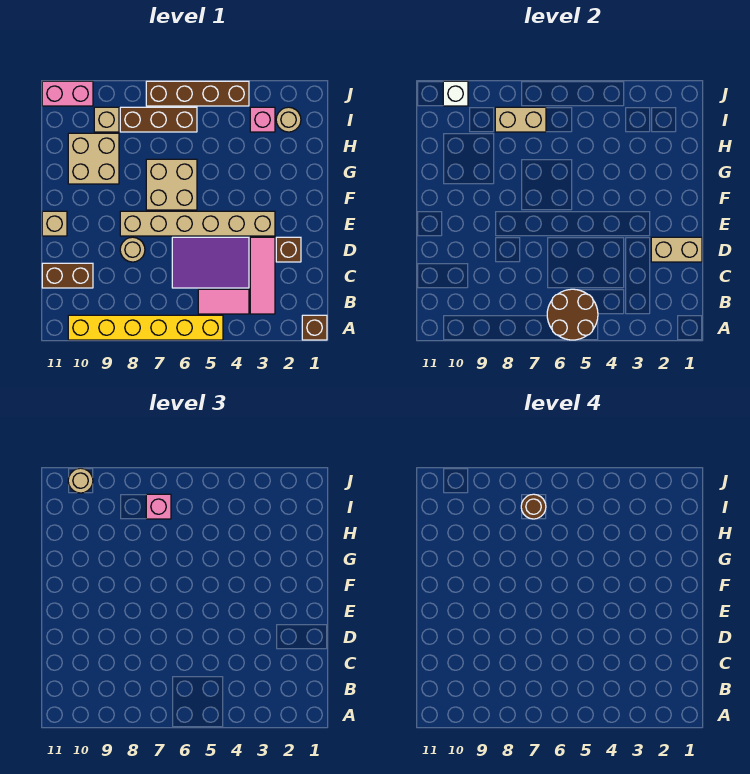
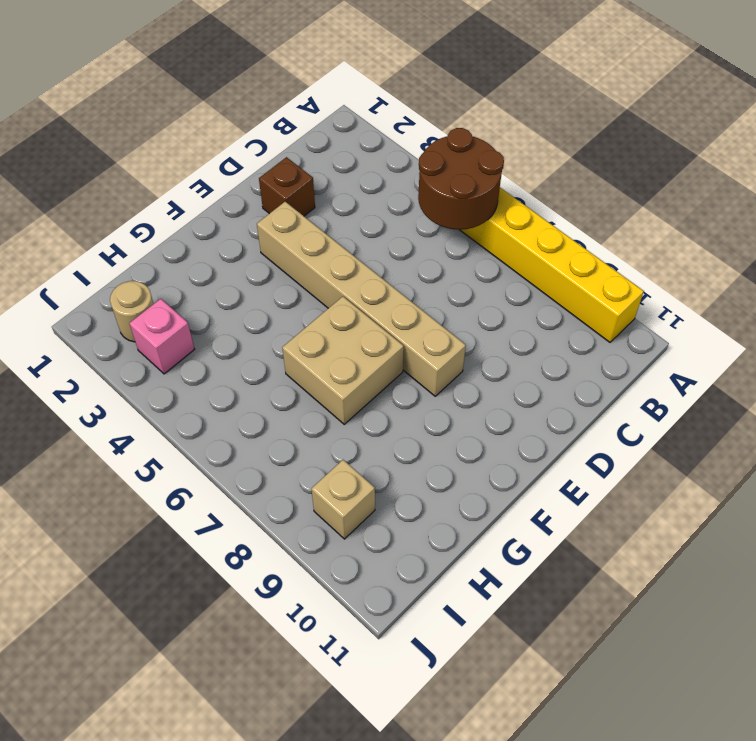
none -> brown 1x1 brick [302,315,327,340]
none -> pink 1x3 tile [250,237,275,314]
none -> pink 1x2 tile [198,289,249,314]

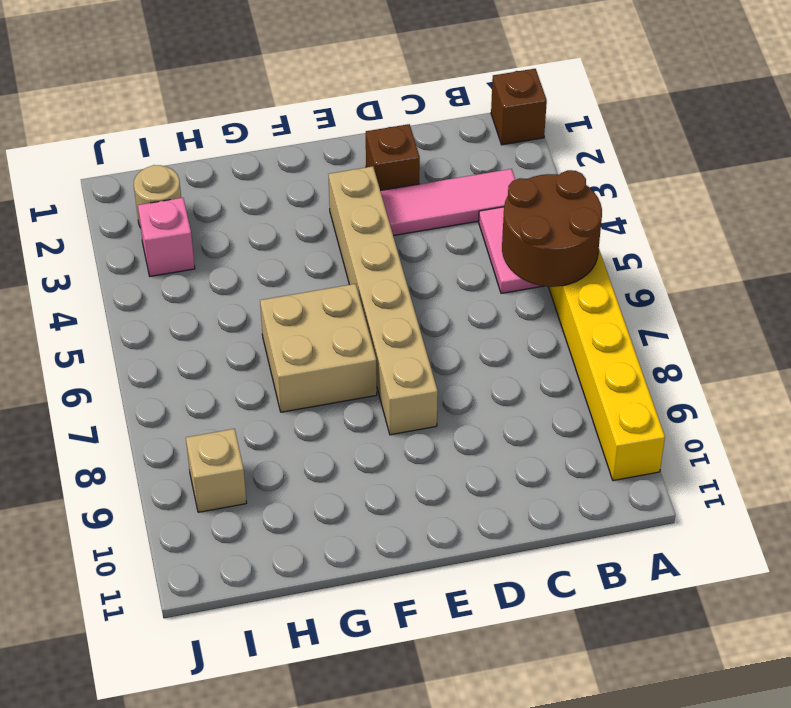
none -> purple 2x3 tile [172,237,249,288]
none -> brown 1x2 brick [42,263,93,288]
none -> tan 1x1 round brick [120,237,145,262]

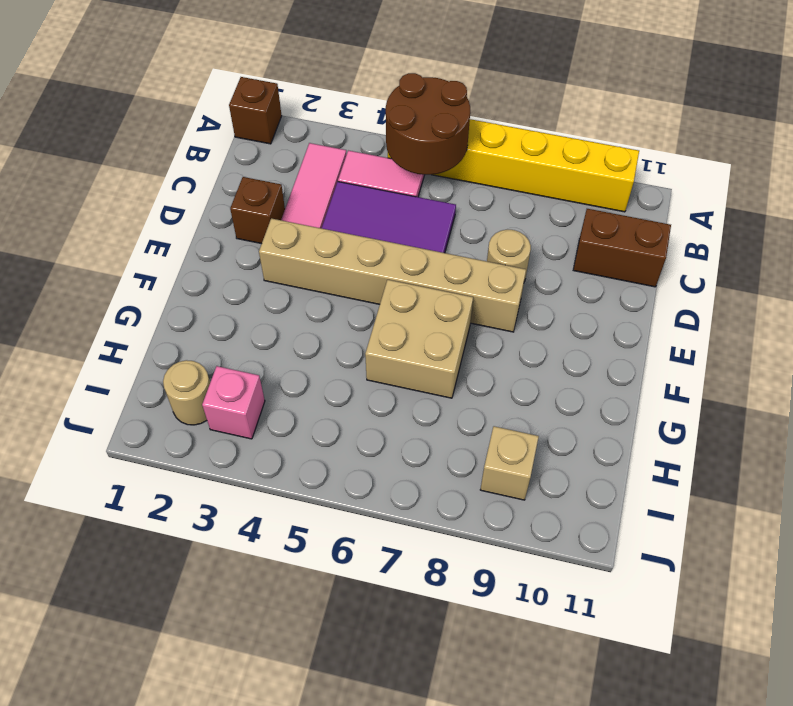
none -> tan 1x1 brick [42,211,67,236]
none -> tan 2x2 brick [68,133,119,184]
none -> brown 1x3 brick [120,107,197,132]

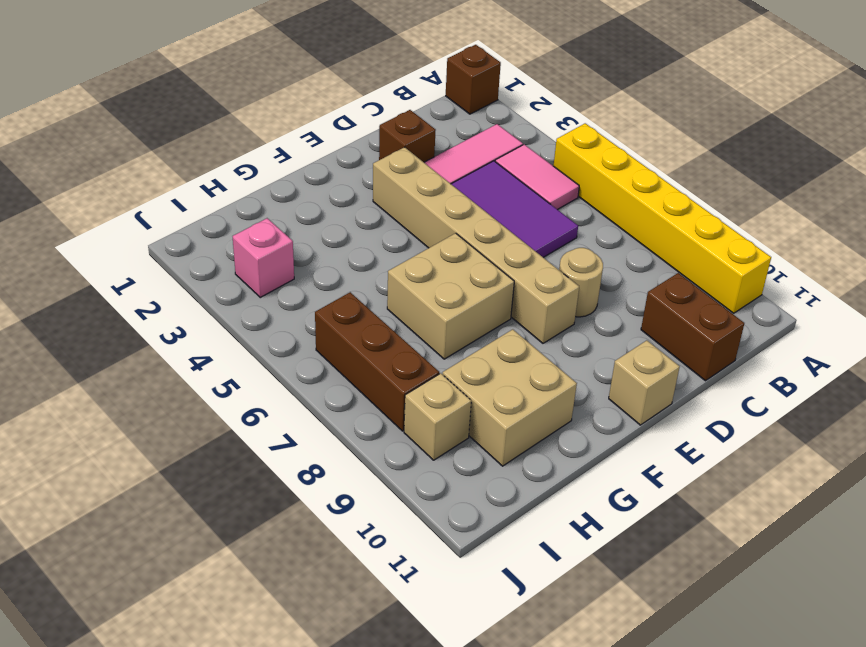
none -> tan 1x1 round brick [276,107,301,132]
none -> brown 1x4 brick [146,81,249,106]
none -> pink 1x2 brick [42,81,93,106]

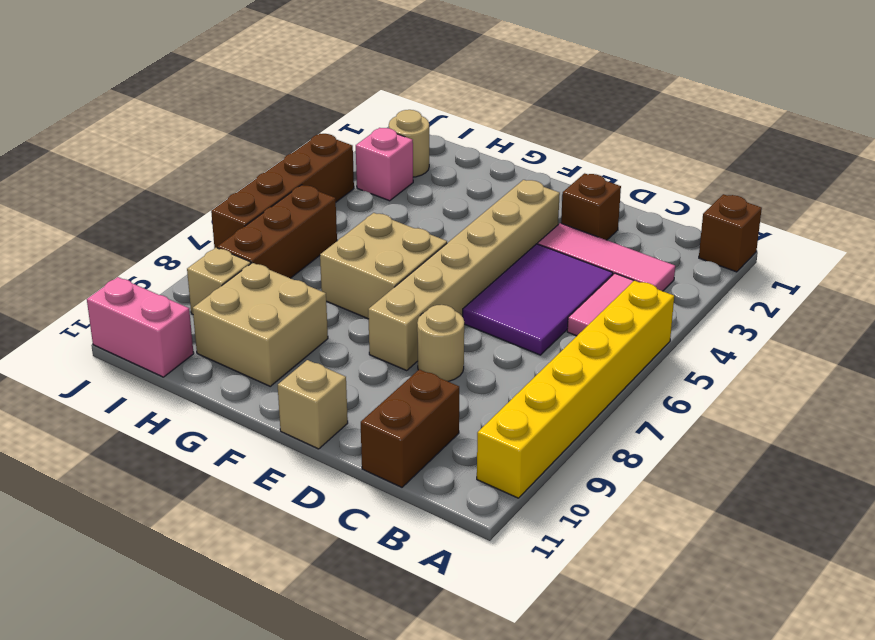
pink 1x2 brick [87,277,194,377] -> pink 1x2 brick turned to [42,81,93,106]
none -> brown 2x2 round brick [547,289,598,340]
none -> tan 1x2 brick [651,237,702,262]
none -> tan 1x2 brick [495,107,546,132]

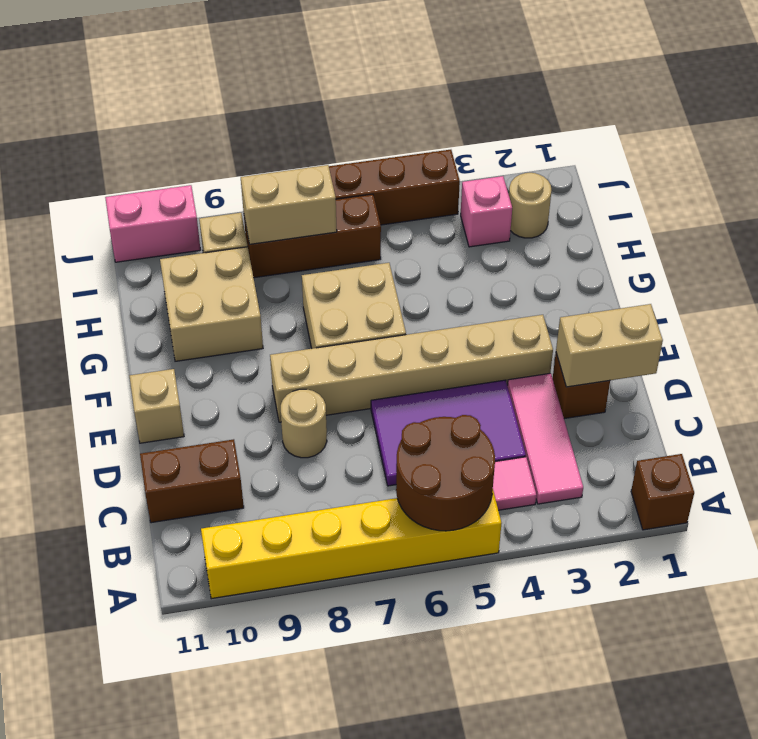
none -> white 1x1 brick [443,81,468,106]
none -> pink 1x1 brick [146,494,171,519]
none -> tan 1x1 round brick [68,468,93,493]

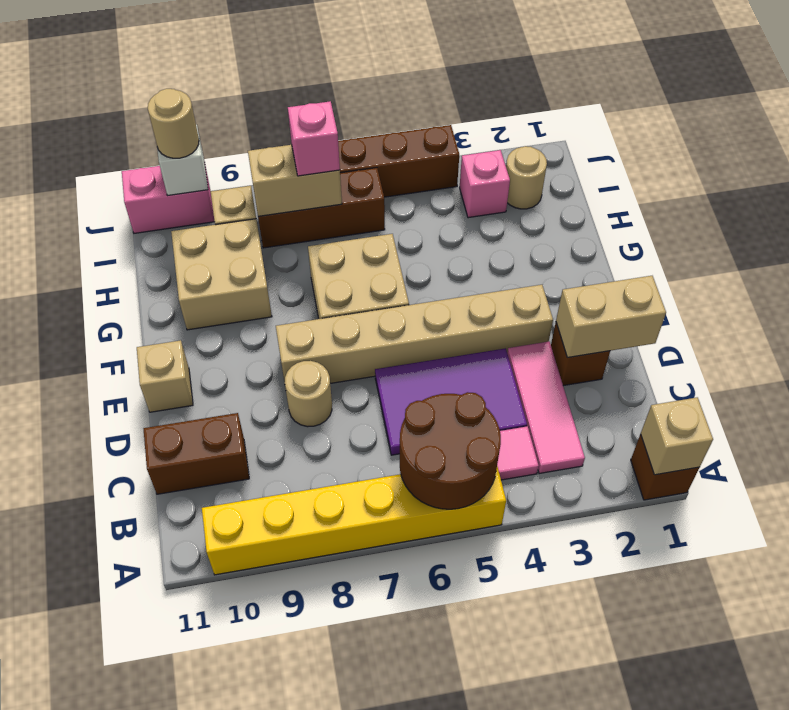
tan 1x1 brick [641,397,713,475] -> none
none -> brown 1x1 round brick [521,494,546,519]

